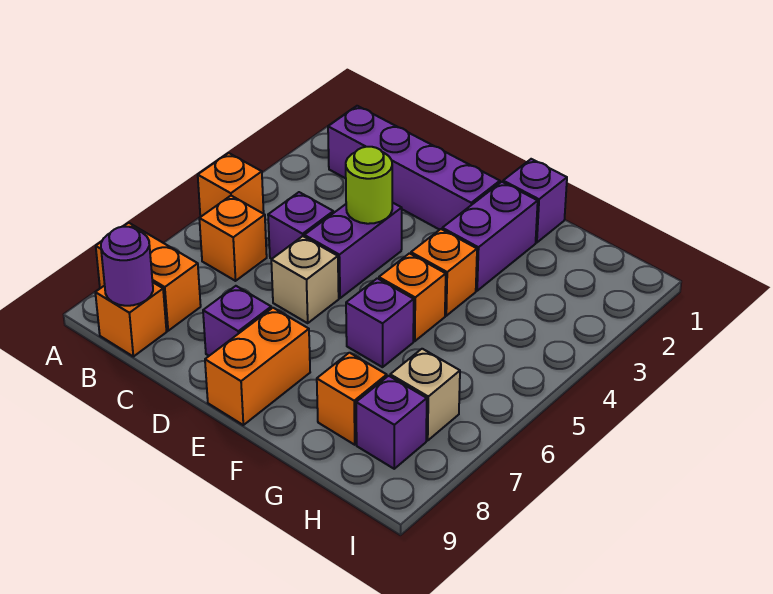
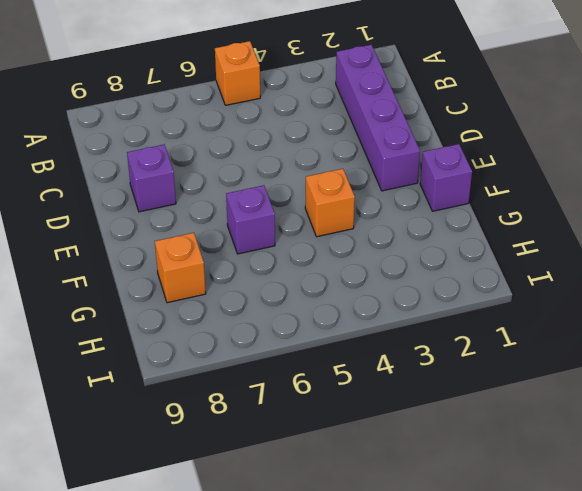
none -> orange 1x2 brick [96,223,201,331]
none -> orange 1x1 brick [199,196,267,281]
none -> orange 1x1 brick [95,283,167,357]

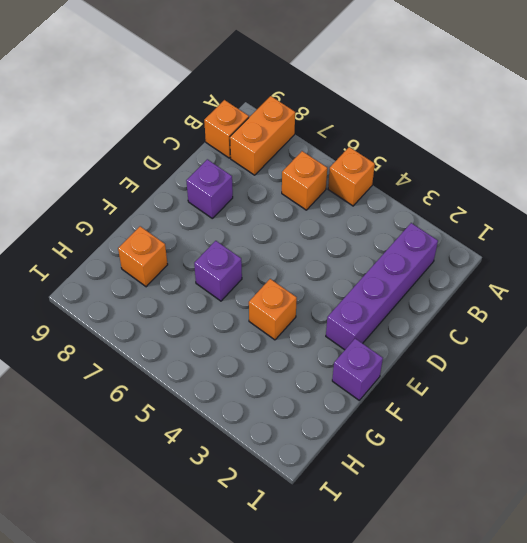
none -> purple 1x1 brick [268,192,333,259]
none -> purple 1x2 brick [304,202,402,298]
none -> tan 1x1 brick [271,236,339,323]

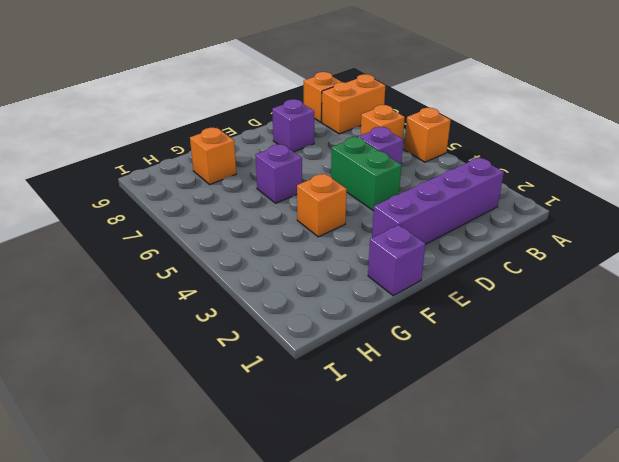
green 1x2 brick [331,137,401,211] -> purple 1x2 brick [304,202,402,298]
none -> tan 1x1 brick [271,236,339,323]
none -> orange 1x2 brick [205,308,310,425]
none -> purple 1x2 brick [442,182,538,291]

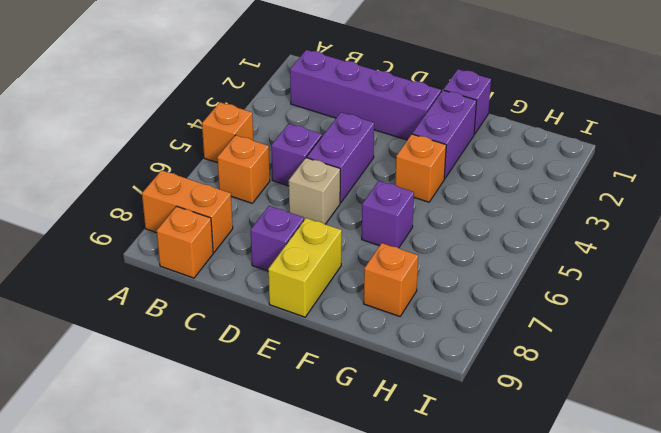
yellow 1x2 brick [268,218,342,317] -> orange 1x2 brick [205,308,310,425]
none -> orange 1x1 brick [379,253,446,341]
none -> tan 1x1 brick [390,349,460,440]
none -> purple 1x1 brick [356,376,427,469]

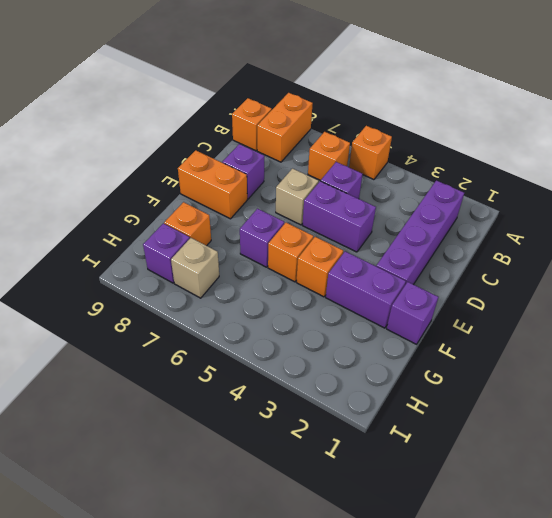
none -> purple 1x1 round brick [101,227,153,306]
none -> lime 1x1 round brick [346,147,392,224]

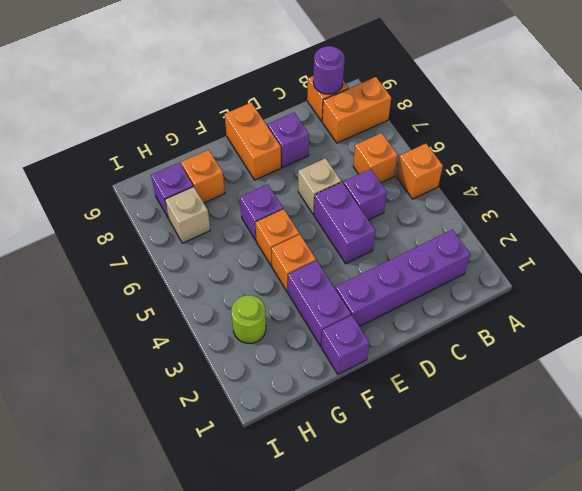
lime 1x1 round brick [231,295,266,343] -> lime 1x1 round brick moved to [346,147,392,224]

